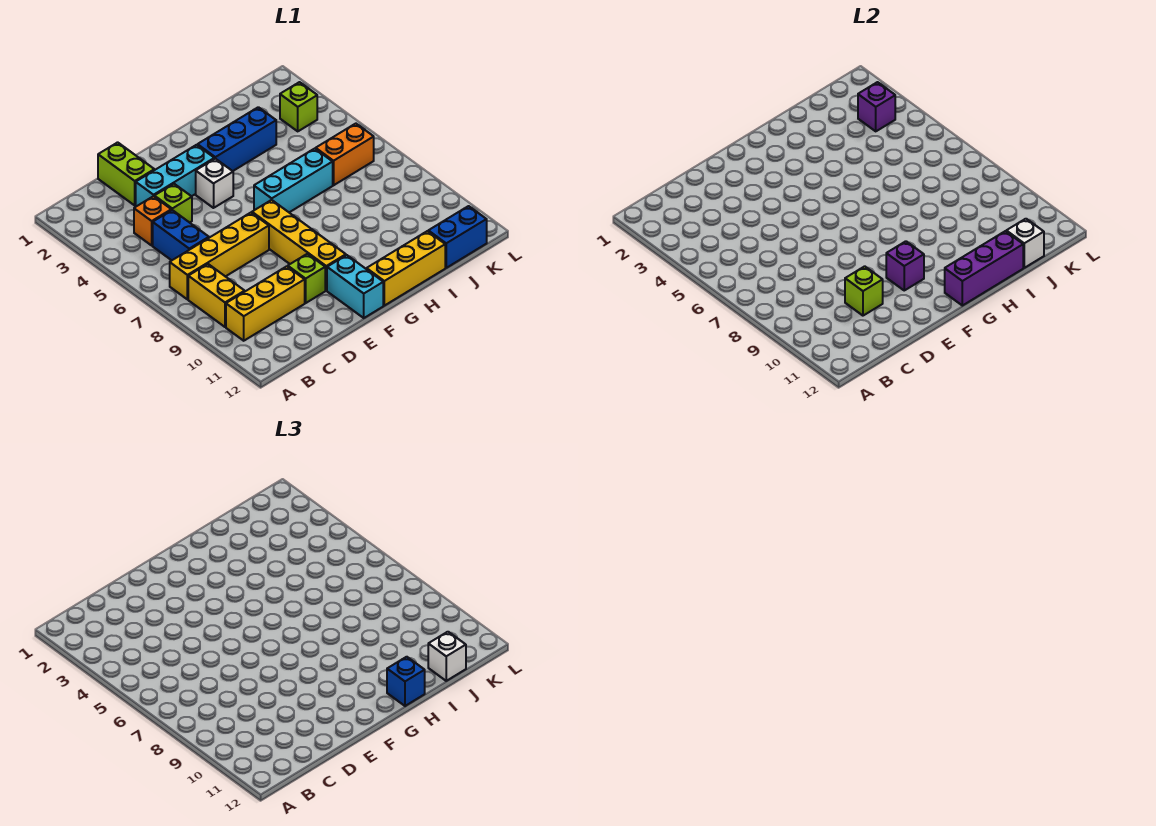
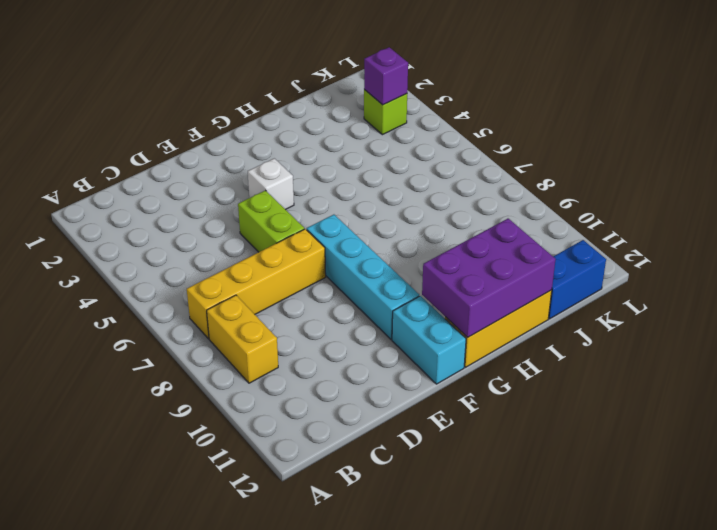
lime 1x2 brick [238,190,304,252] -> lime 1x2 brick moved to [98,142,154,205]
cyan 1x4 brick [307,215,419,339] -> yellow 1x4 brick [252,200,346,290]
purple 2x3 brick [422,219,556,337] -> purple 1x3 brick [945,231,1023,306]
none -> yellow 1x3 brick [226,266,305,341]
none -> orange 1x1 brick [134,196,171,245]
none -> blue 1x2 brick [153,210,209,260]

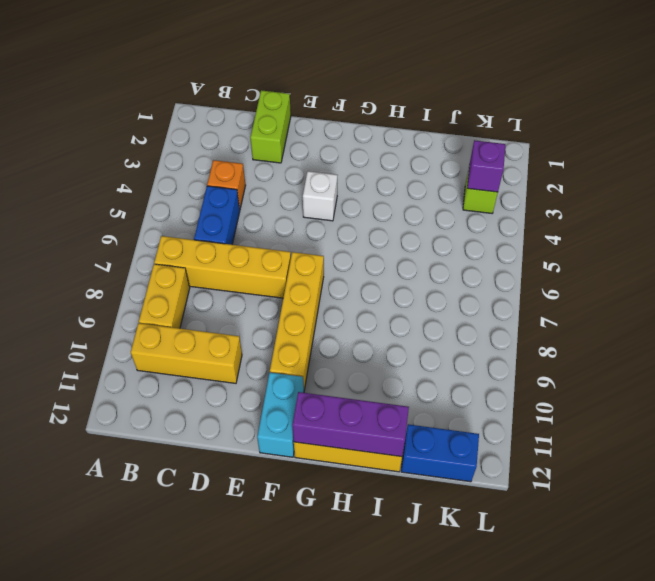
none -> cyan 1x3 brick [136,145,214,206]
none -> lime 1x1 brick [154,184,192,223]
none -> lime 1x1 brick [288,254,325,303]

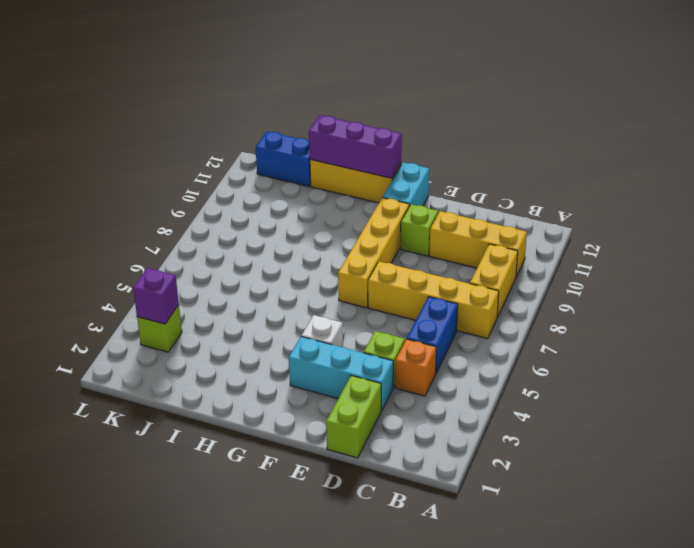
none -> blue 1x3 brick [198,107,276,171]
none -> cyan 1x3 brick [254,149,333,212]
none -> orange 1x2 brick [316,124,374,185]

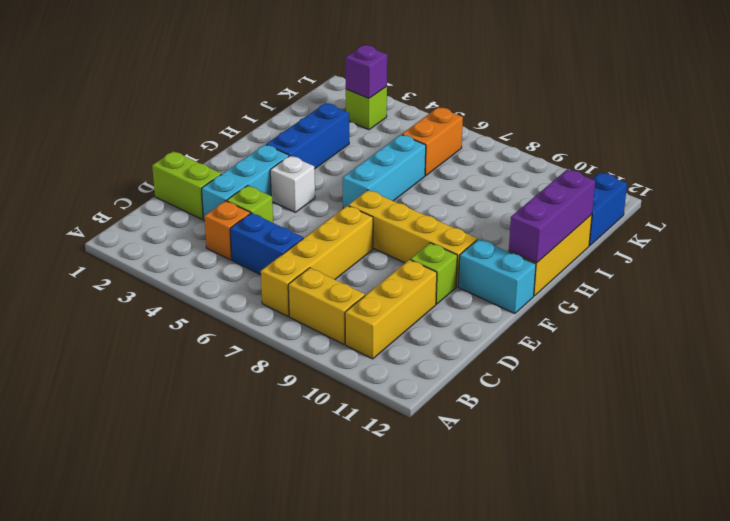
none -> lime 1x1 brick [845,266,883,316]
none -> purple 1x1 brick [886,241,924,290]
none -> white 1x1 brick [1006,219,1044,268]

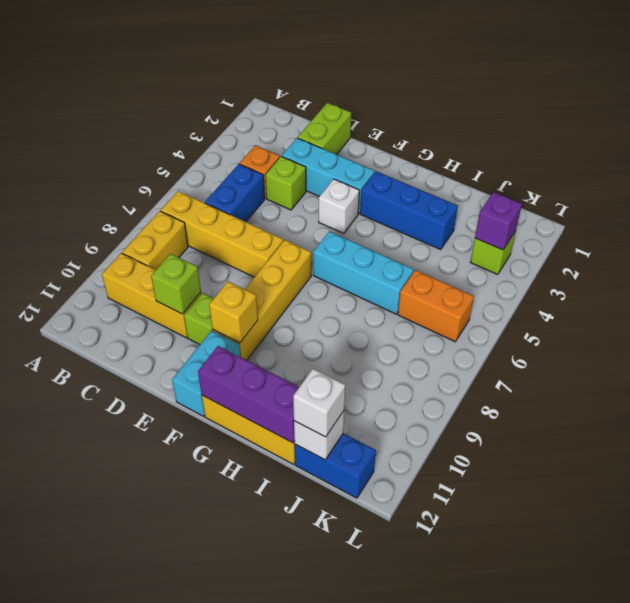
yellow 1x1 brick [209,281,258,343] -> purple 1x1 brick [886,241,924,290]
none -> blue 1x1 brick [387,657,425,706]

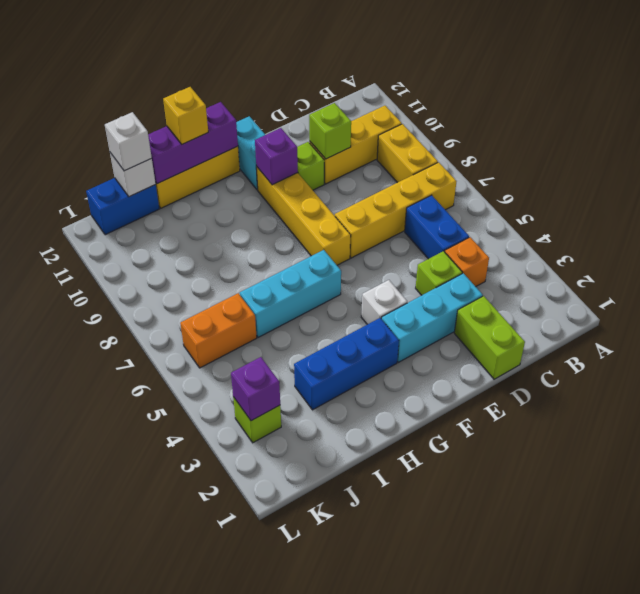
yellow 1x1 brick [163,87,208,144] -> blue 1x1 brick [387,657,425,706]

